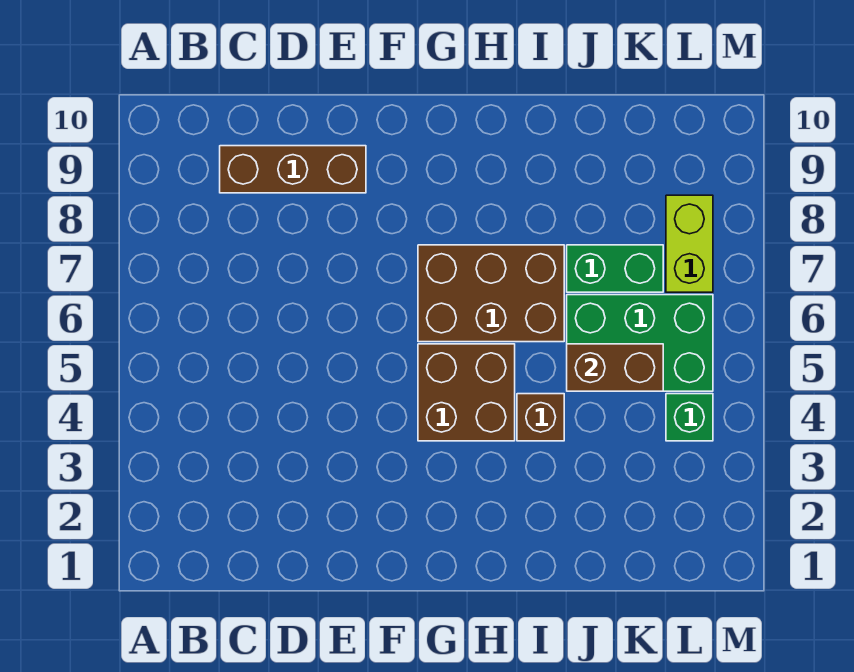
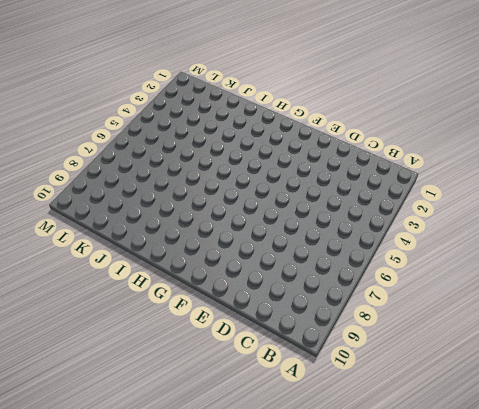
none -> brown 1x3 brick [220,146,366,193]
none -> brown 2x2 brick [418,344,515,441]

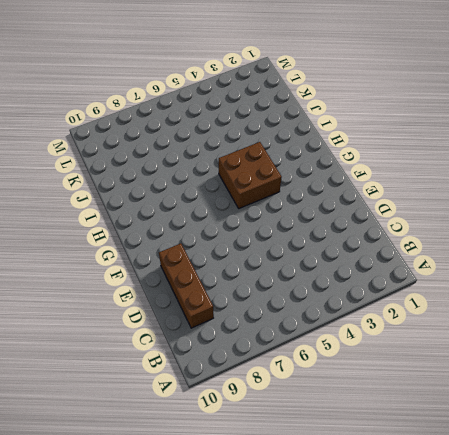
none -> brown 2x3 brick [418,245,564,342]
none -> brown 1x1 brick [517,394,564,441]

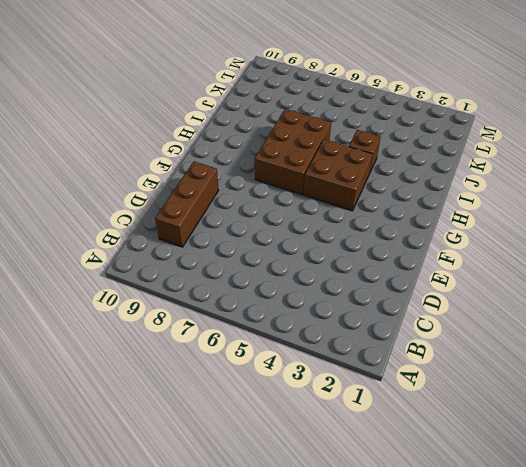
none -> green 2x3 brick [567,295,713,391]
none -> green 1x2 brick [567,245,663,292]

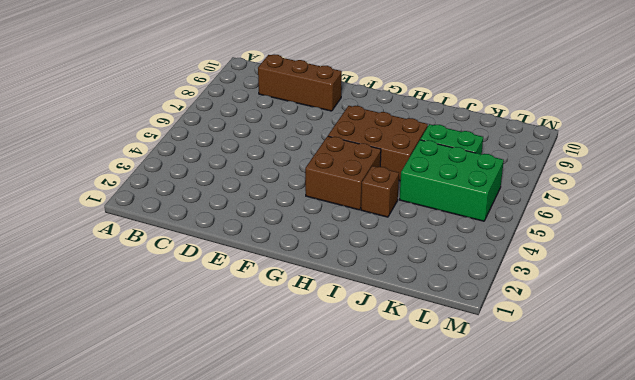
none -> green 1x1 brick [666,394,713,441]
none -> lime 1x2 brick [666,195,713,292]

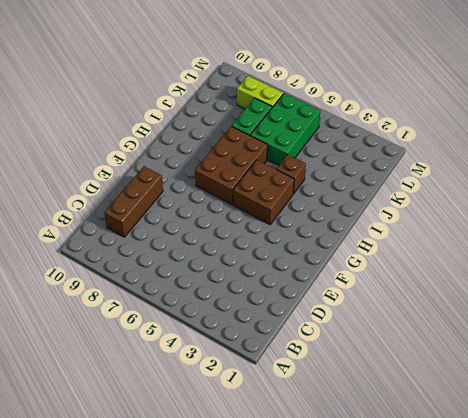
none -> green 1x1 brick [666,394,713,441]
none -> brown 1x2 brick [567,344,663,391]

